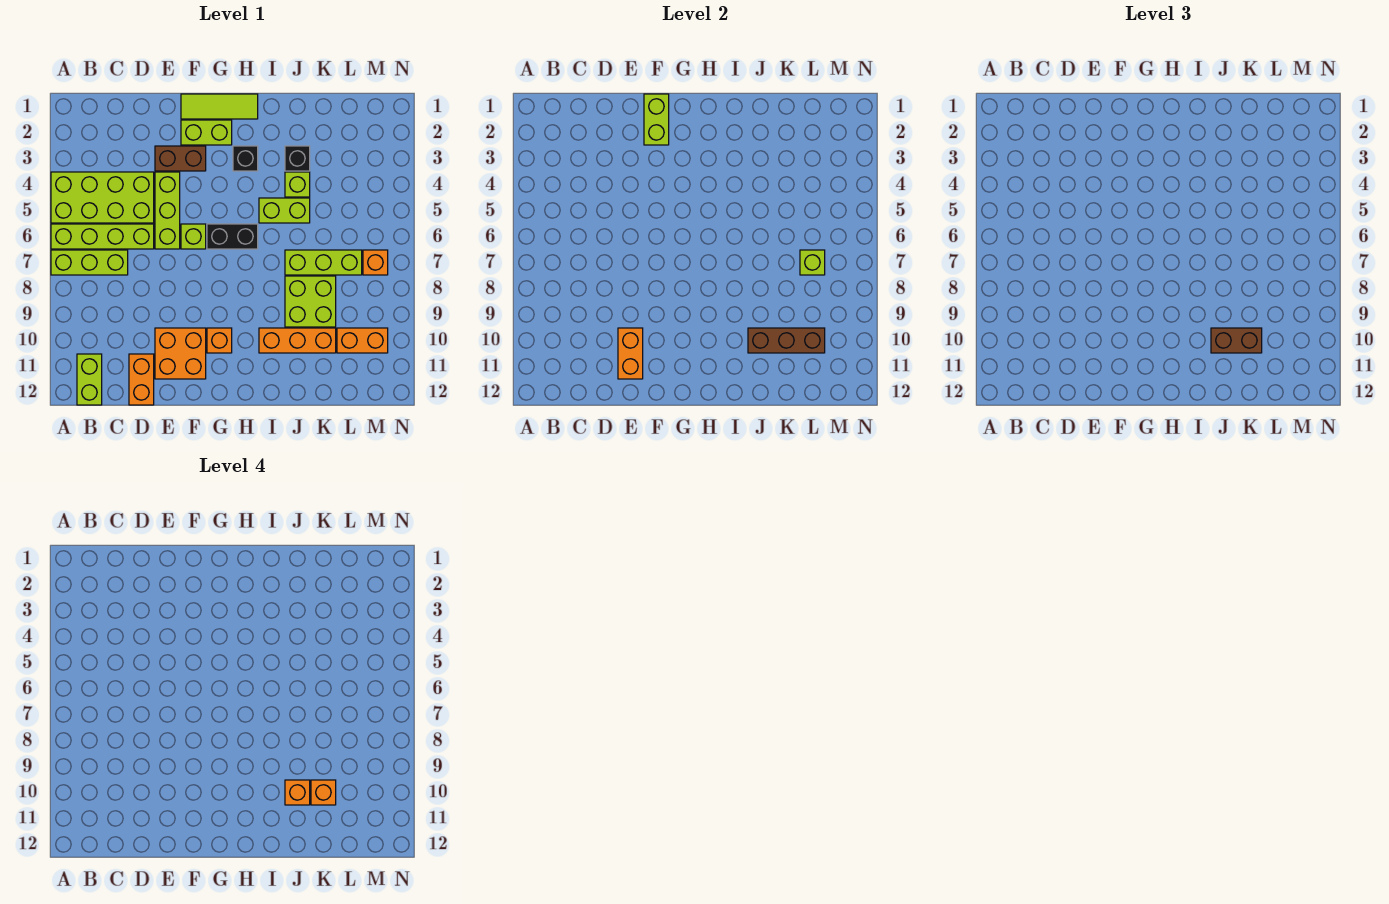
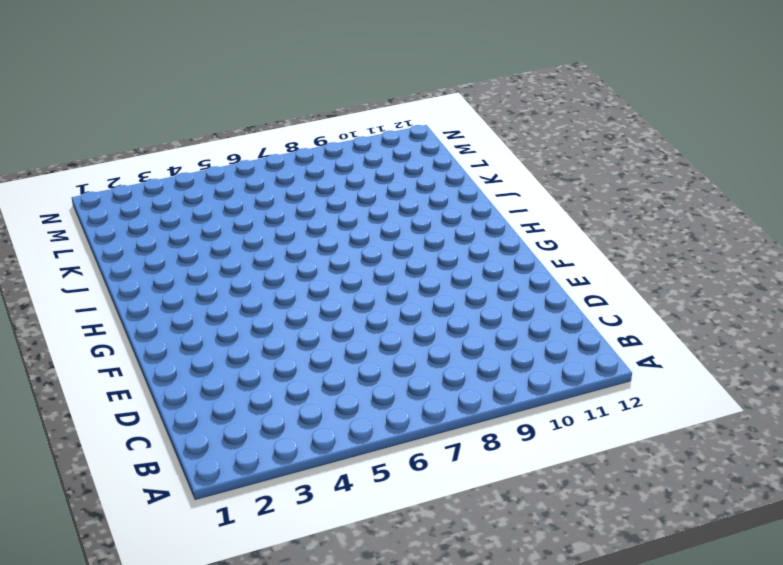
none -> lime 2x4 brick [51,172,154,223]
none -> lime 1x4 brick [51,224,154,249]
none -> lime 1x3 brick [51,250,128,275]

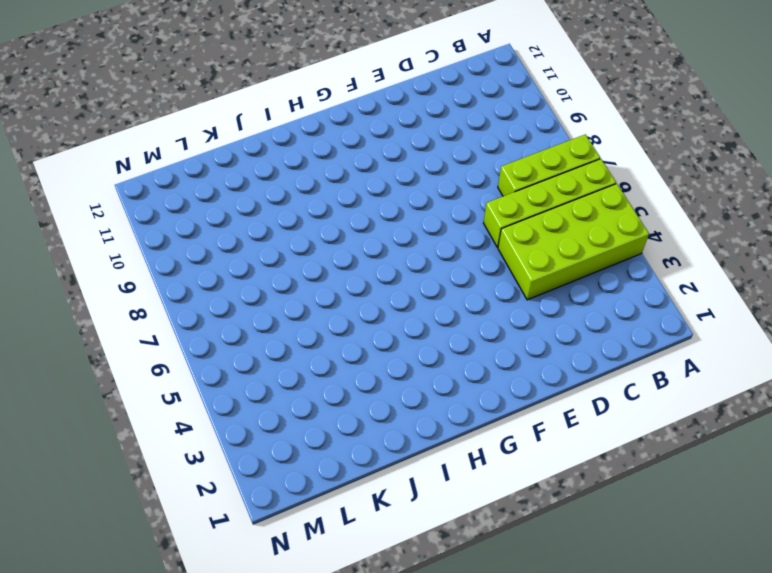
none -> lime 1x2 brick [77,354,102,405]
none -> orange 1x2 brick [129,354,154,405]
none -> brown 1x2 brick [155,146,206,171]

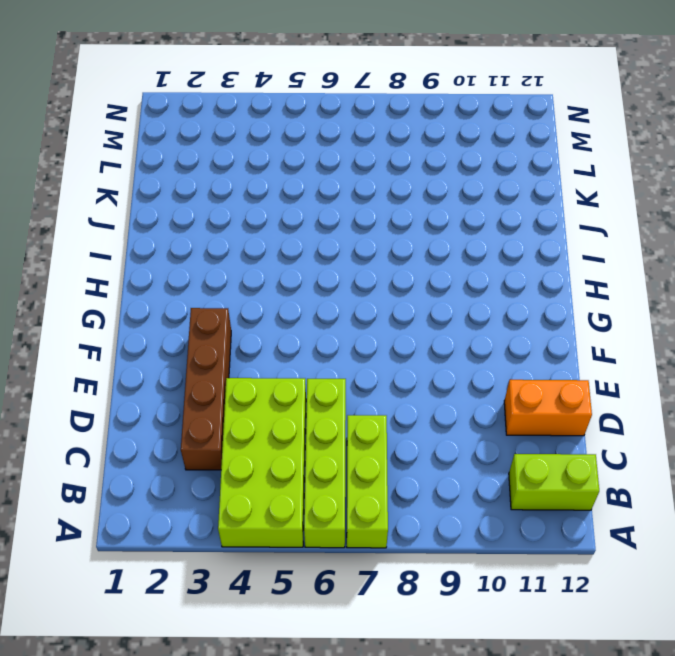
brown 1x4 brick [181,308,231,470] -> brown 1x2 brick [155,146,206,171]
none -> lime 1x3 brick [155,172,180,249]
none -> orange 2x2 brick [155,328,206,379]
none -> lime 1x3 tile [181,94,258,119]

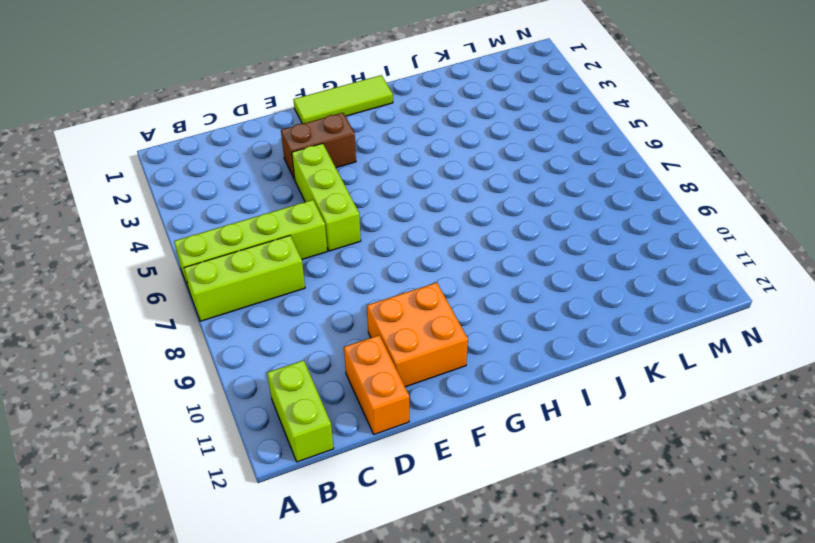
none -> lime 2x4 brick [51,172,154,223]
none -> lime 1x2 brick [181,120,232,145]
none -> lime 1x1 brick [181,224,206,249]

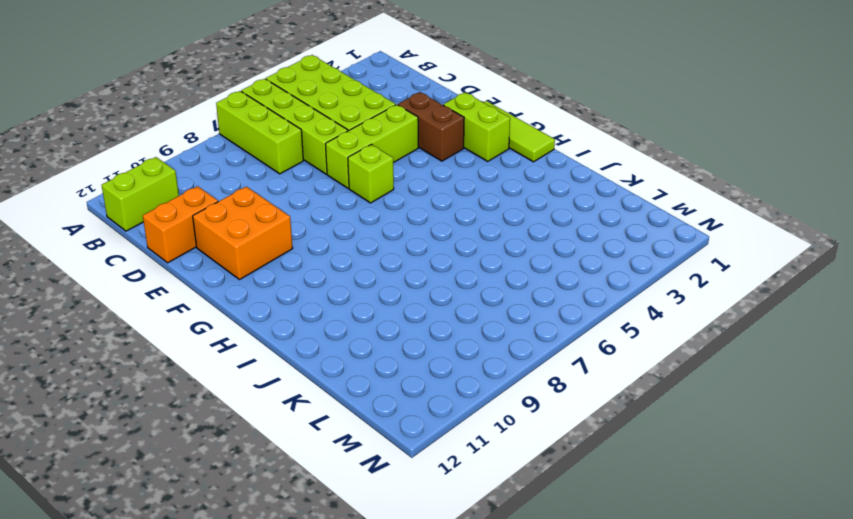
none -> black 1x2 brick [207,224,258,249]
none -> orange 1x1 brick [207,328,232,353]
none -> black 1x1 brick [233,146,258,171]

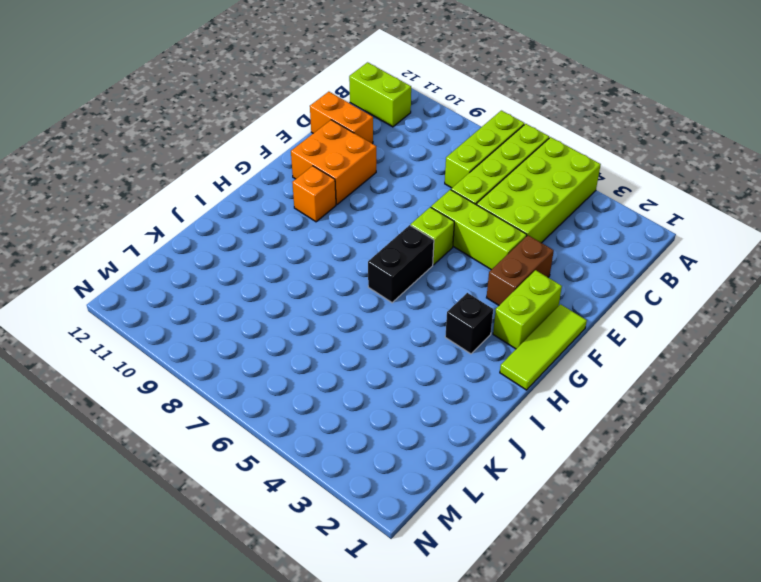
none -> lime 1x2 brick [259,198,310,223]
none -> orange 1x3 brick [259,328,336,353]
none -> black 1x1 brick [285,146,310,171]

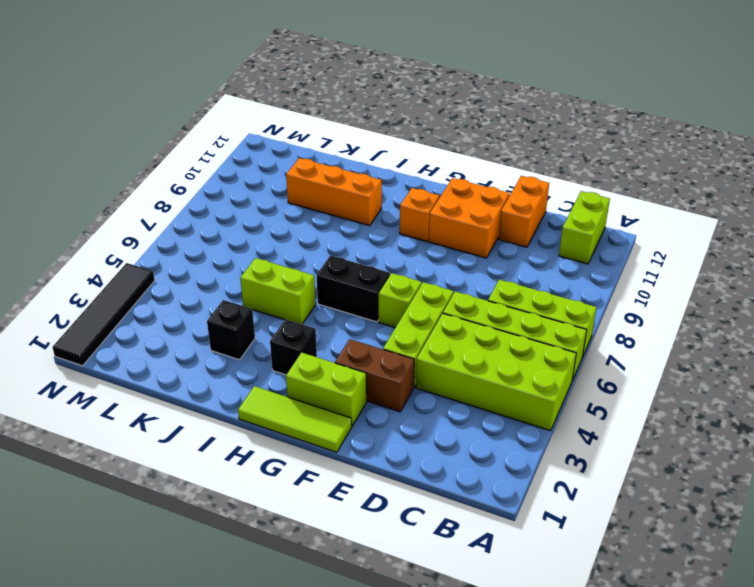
black 1x4 tile [52,263,155,366] -> none
none -> lime 1x1 brick [285,172,310,197]
none -> lime 1x3 brick [285,250,362,275]
none -> lime 2x2 brick [285,276,336,327]

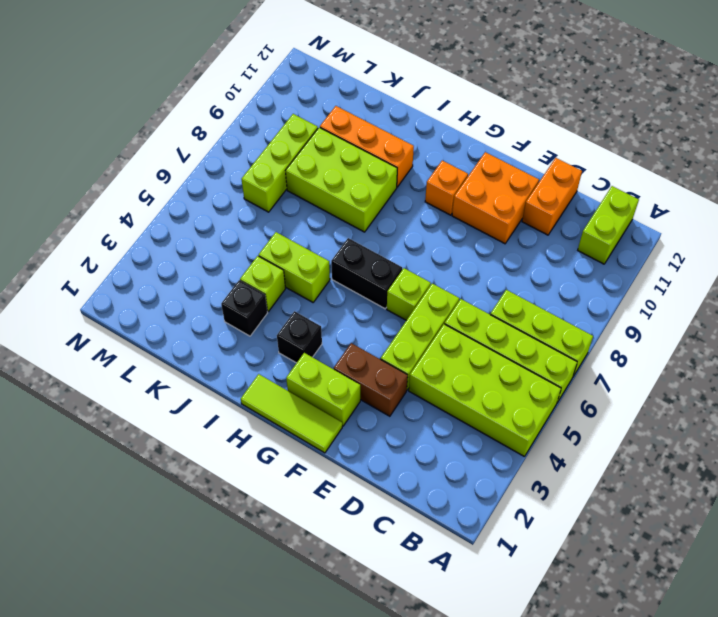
lime 2x3 brick [286,127,397,232] -> lime 2x2 brick [285,276,336,327]
lime 1x3 brick [242,114,318,212] -> lime 1x3 brick turned to [285,250,362,275]
none -> orange 1x2 brick [337,328,388,353]
none -> orange 1x1 brick [363,250,388,275]
none -> orange 1x2 brick [618,328,643,379]

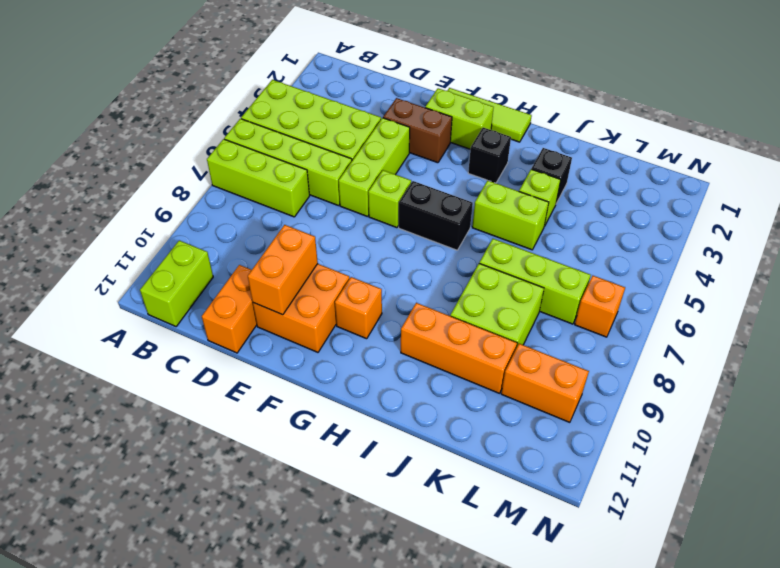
none -> lime 1x2 brick [644,94,669,145]
none -> brown 1x3 brick [748,328,825,353]
none -> lime 1x1 brick [800,250,825,275]

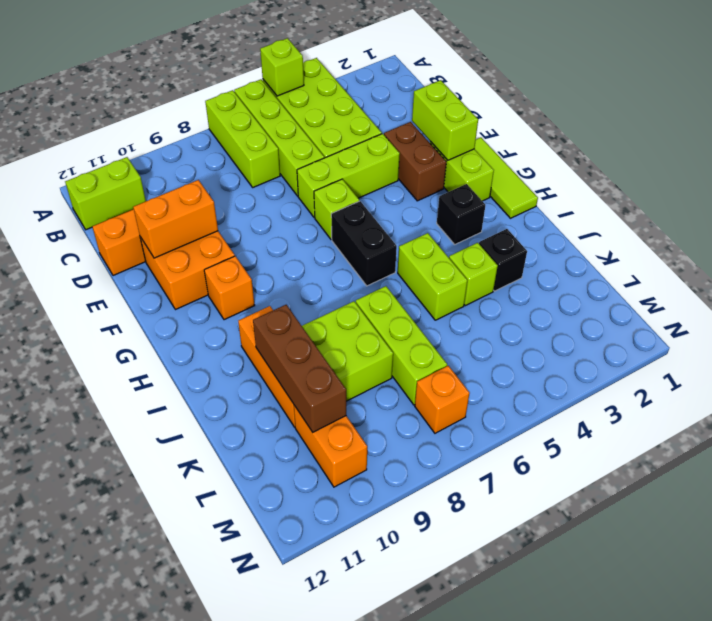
lime 1x1 brick [260,38,304,96] -> lime 1x1 brick moved to [800,250,825,275]
lime 1x2 brick [412,80,478,160] -> lime 1x2 brick turned to [644,94,669,145]
none -> brown 1x2 brick [1211,328,1262,353]
none -> orange 1x1 brick [285,780,310,805]
none -> orange 1x1 brick [311,780,336,805]

